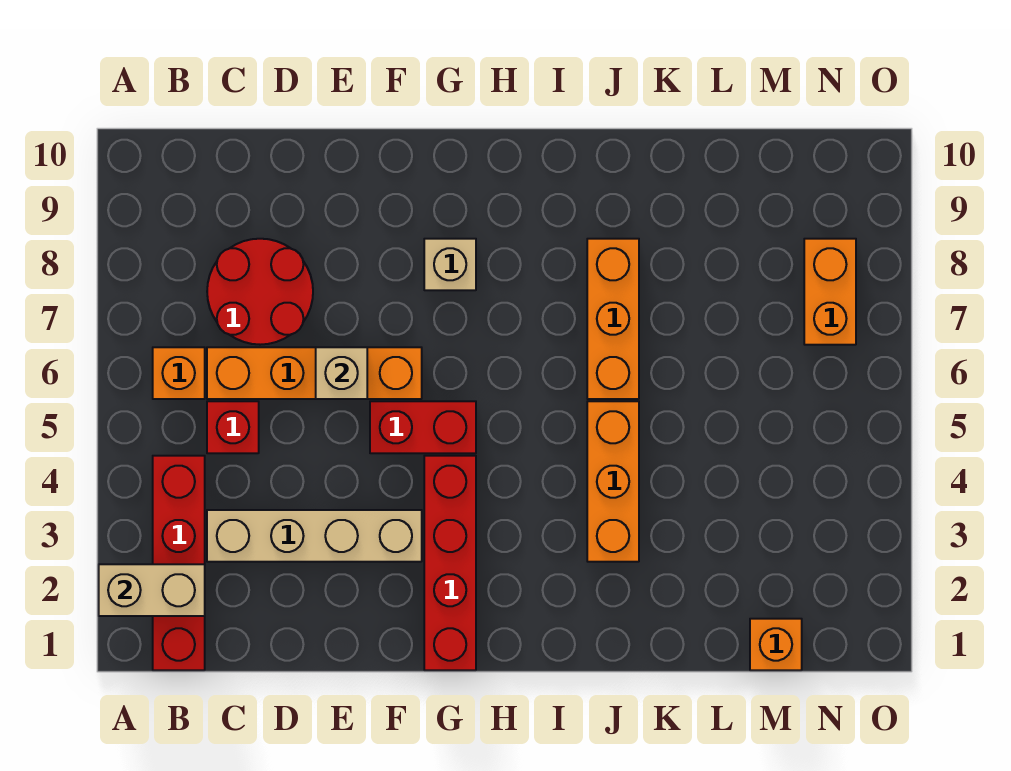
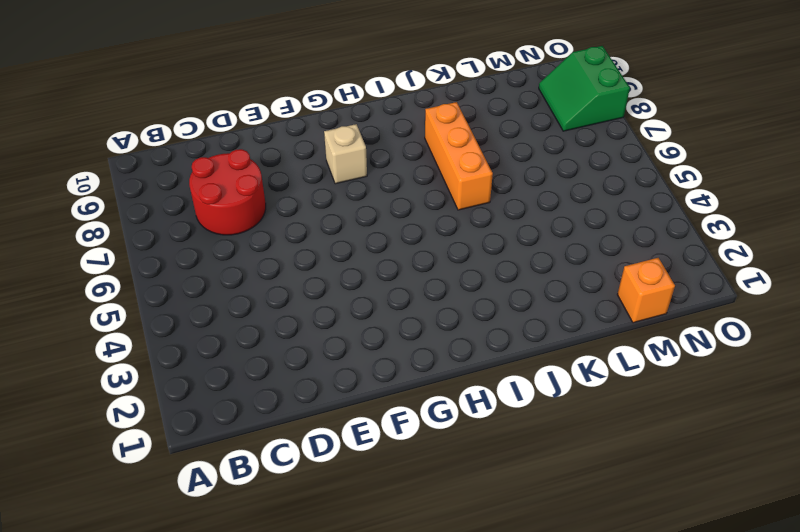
green 2x2 slope [539,46,630,131] -> orange 1x2 brick [804,239,856,345]
none -> red 1x4 brick [153,456,205,670]
none -> orange 1x1 brick [153,347,205,399]
none -> tan 1x4 brick [207,510,422,562]

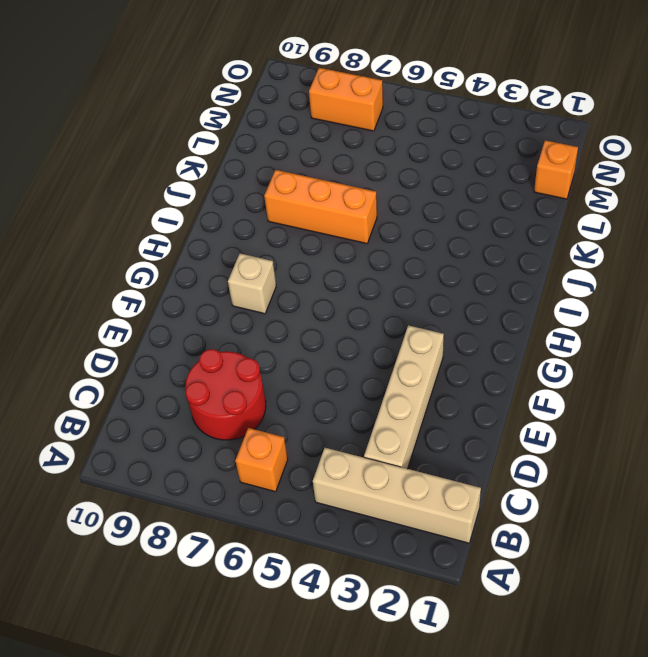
tan 1x4 brick [313,448,481,543] -> red 1x4 brick [153,456,205,670]
none -> red 1x1 brick [207,401,259,453]
none -> orange 1x4 brick [207,347,422,399]
none -> red 1x2 brick [370,401,476,453]

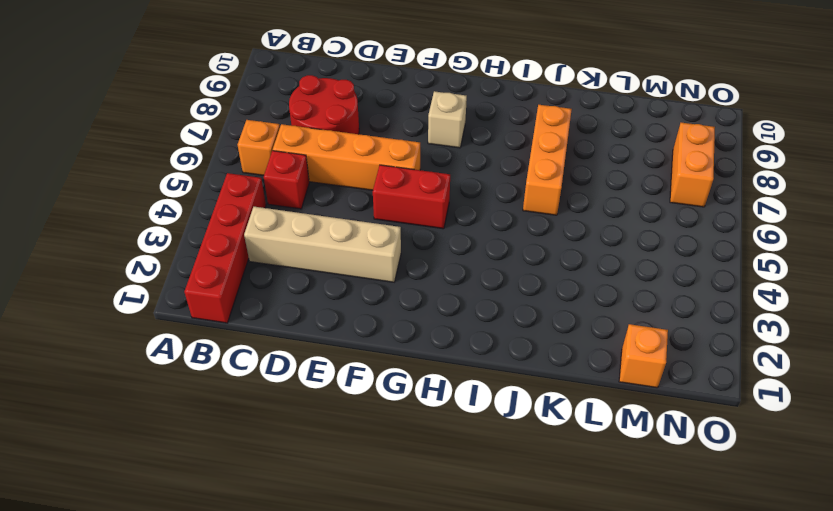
none -> red 1x4 brick [424,456,476,670]
none -> orange 1x3 brick [587,401,639,562]
none -> tan 1x2 brick [99,564,205,616]

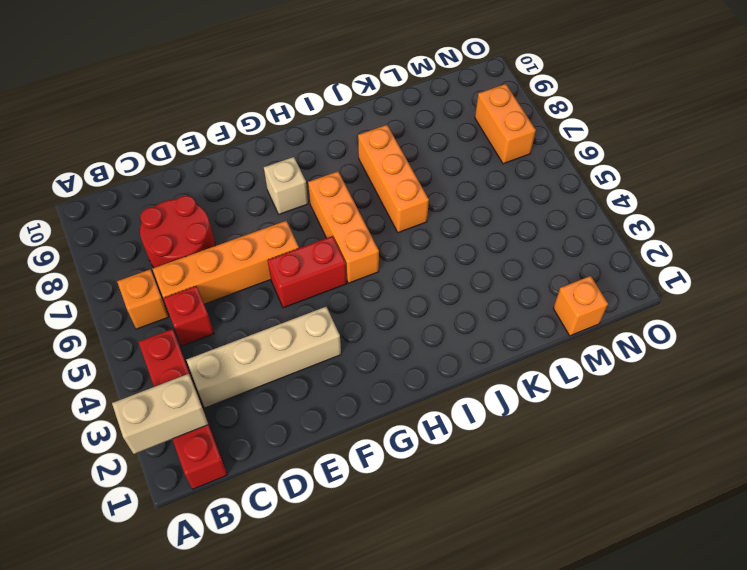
orange 1x3 brick [308,171,379,283] -> orange 1x3 brick moved to [587,401,639,562]
none -> red 1x4 brick [424,456,476,670]
none -> tan 1x1 brick [316,347,367,399]

